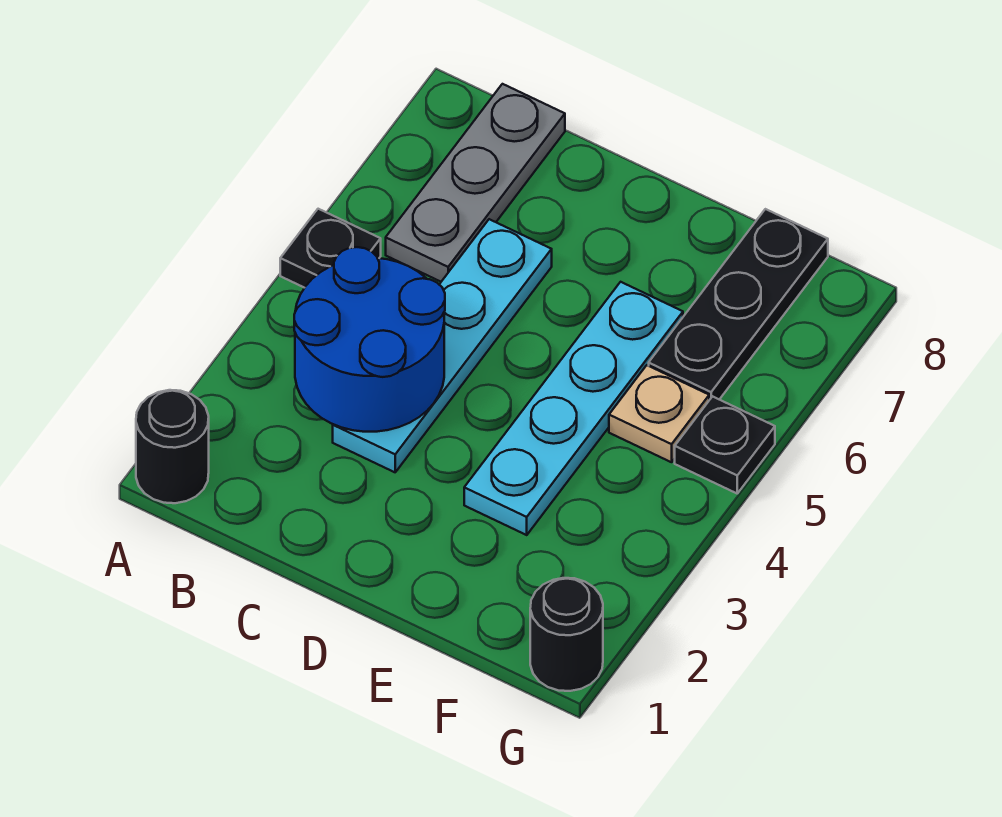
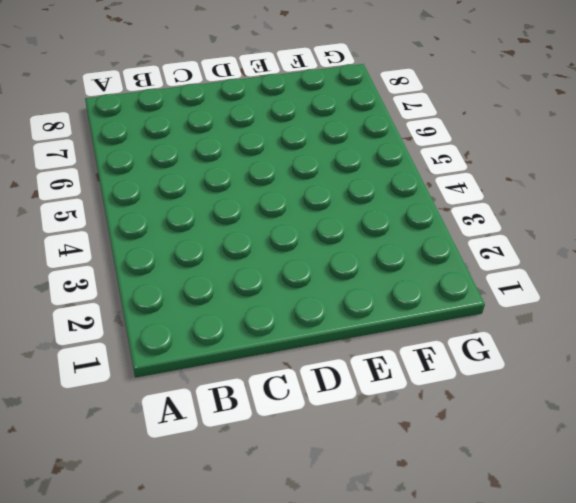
none -> black 1x1 round brick [136,390,209,503]
none -> black 1x1 plate [280,209,381,288]

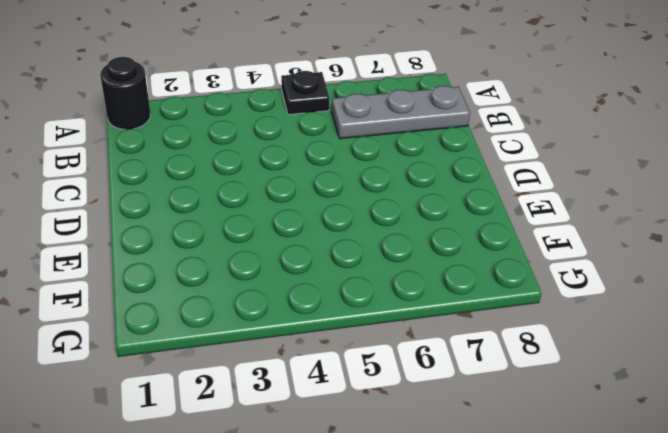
none -> cyan 1x4 plate [333,219,552,472]
none -> cyan 1x4 plate [464,282,683,535]

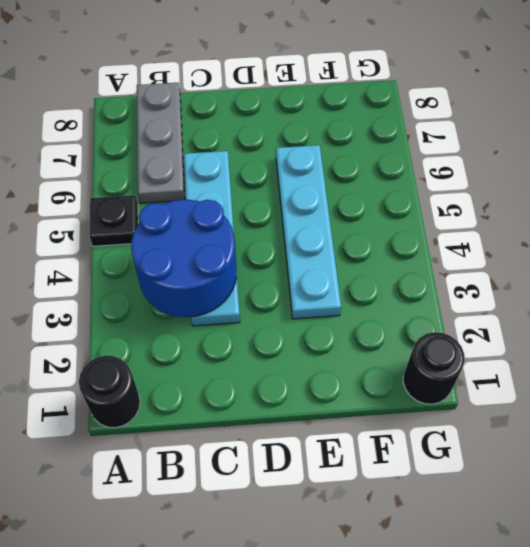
none -> tan 1x1 plate [609,365,709,462]
none -> black 1x3 plate [649,209,828,400]

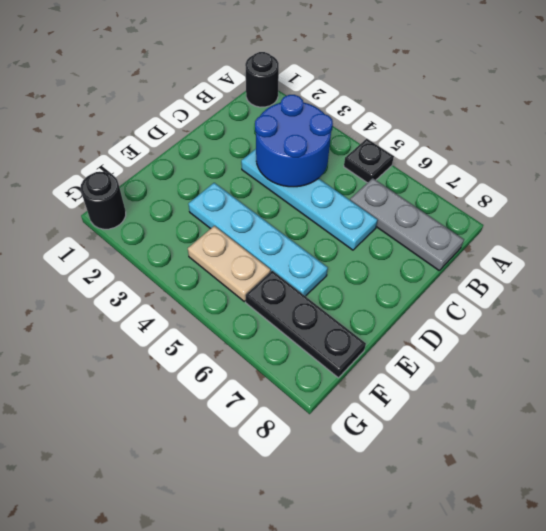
tan 1x2 plate [188,226,271,301] -> tan 1x1 plate [609,365,709,462]
none -> black 1x1 plate [675,396,775,493]

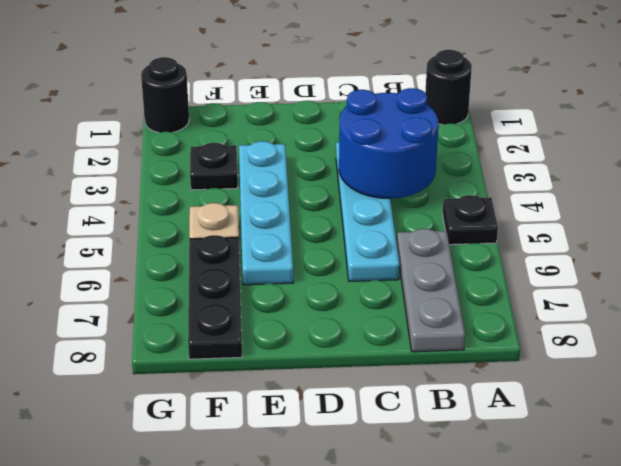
black 1x1 plate [190,143,238,190] -> black 1x1 plate moved to [675,396,775,493]

